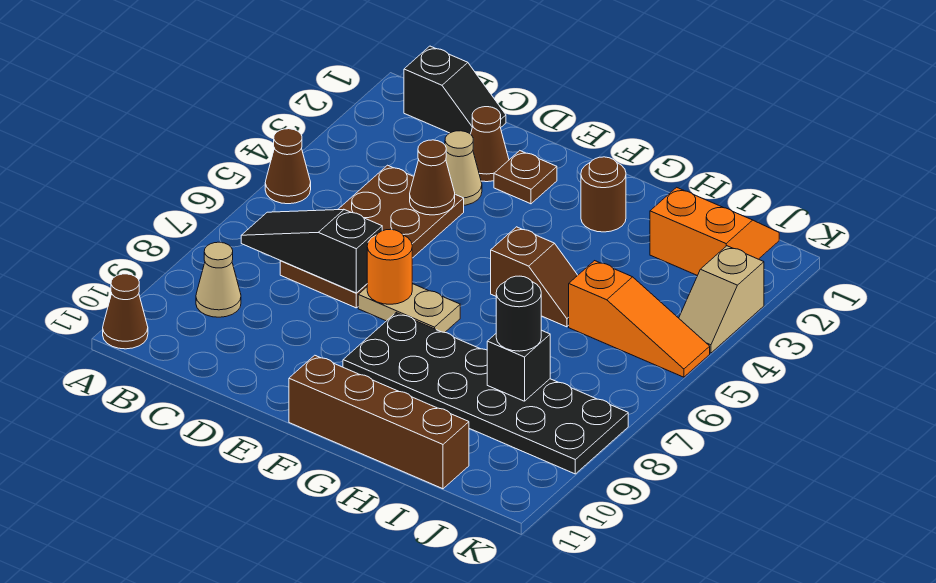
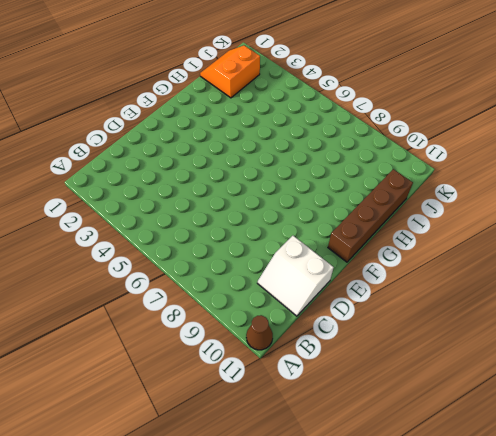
white 2x2 slope [257,236,334,316] -> none
none -> brown 1x1 cone [265,129,311,204]
none -> black 1x2 slope [404,46,506,134]
none -> tan 1x1 cone [196,242,241,317]

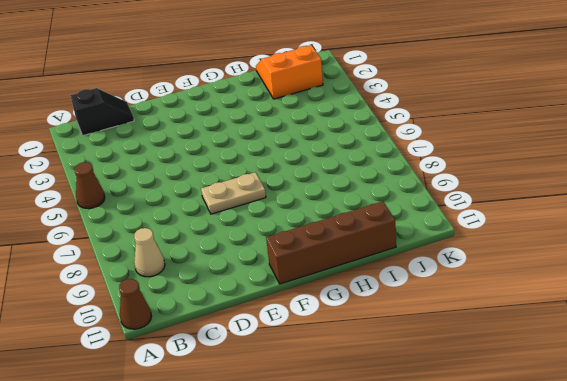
none -> brown 2x4 plate [280,165,464,308]
none -> brown 1x1 cone [471,107,509,182]
none -> tan 1x1 cone [445,131,482,205]

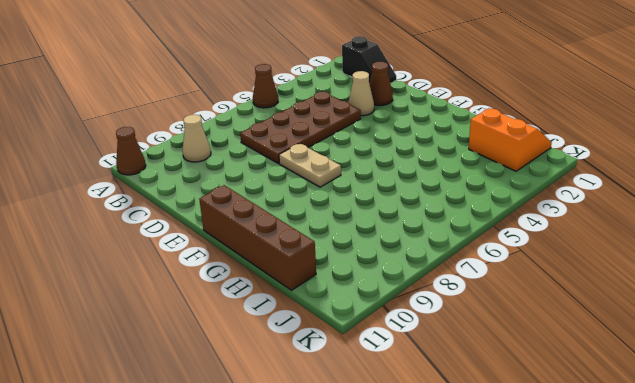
none -> brown 1x1 plate [494,151,557,204]
none -> black 2x6 plate [343,313,628,474]
none -> brown 1x1 round brick [581,157,626,232]

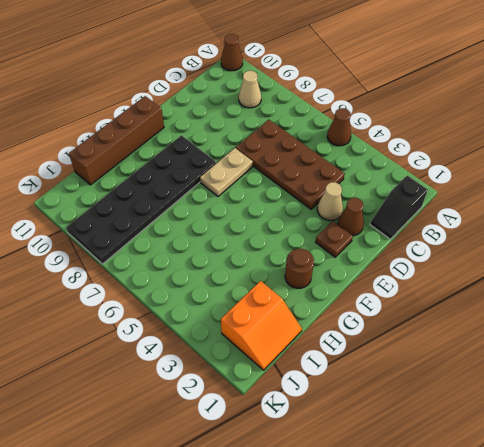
none -> brown 1x2 slope [491,227,578,327]
none -> orange 1x3 slope [569,261,710,377]
none -> tan 1x2 slope [679,246,764,353]

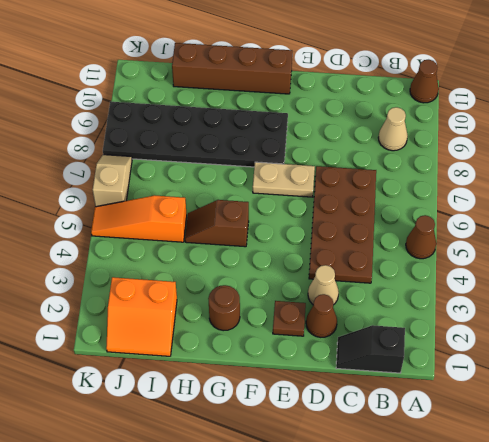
tan 1x2 slope [93,155,132,207] -> tan 1x2 slope moved to [679,246,764,353]
none -> black 1x3 slope [241,209,382,293]
none -> brown 1x1 cone [410,140,455,215]
none -> orange 1x1 round brick [367,229,412,304]

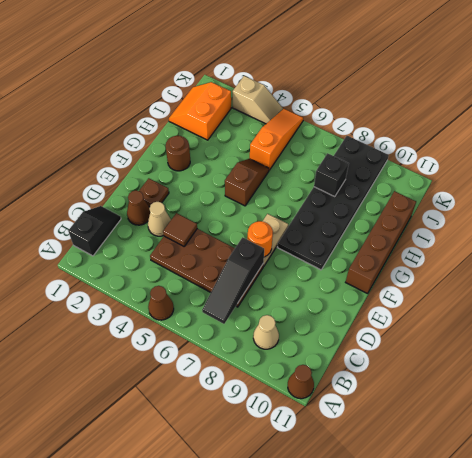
brown 1x1 tile [163,213,197,246] -> brown 1x1 cone [410,140,455,215]
none -> black 1x1 round brick [496,276,541,351]

